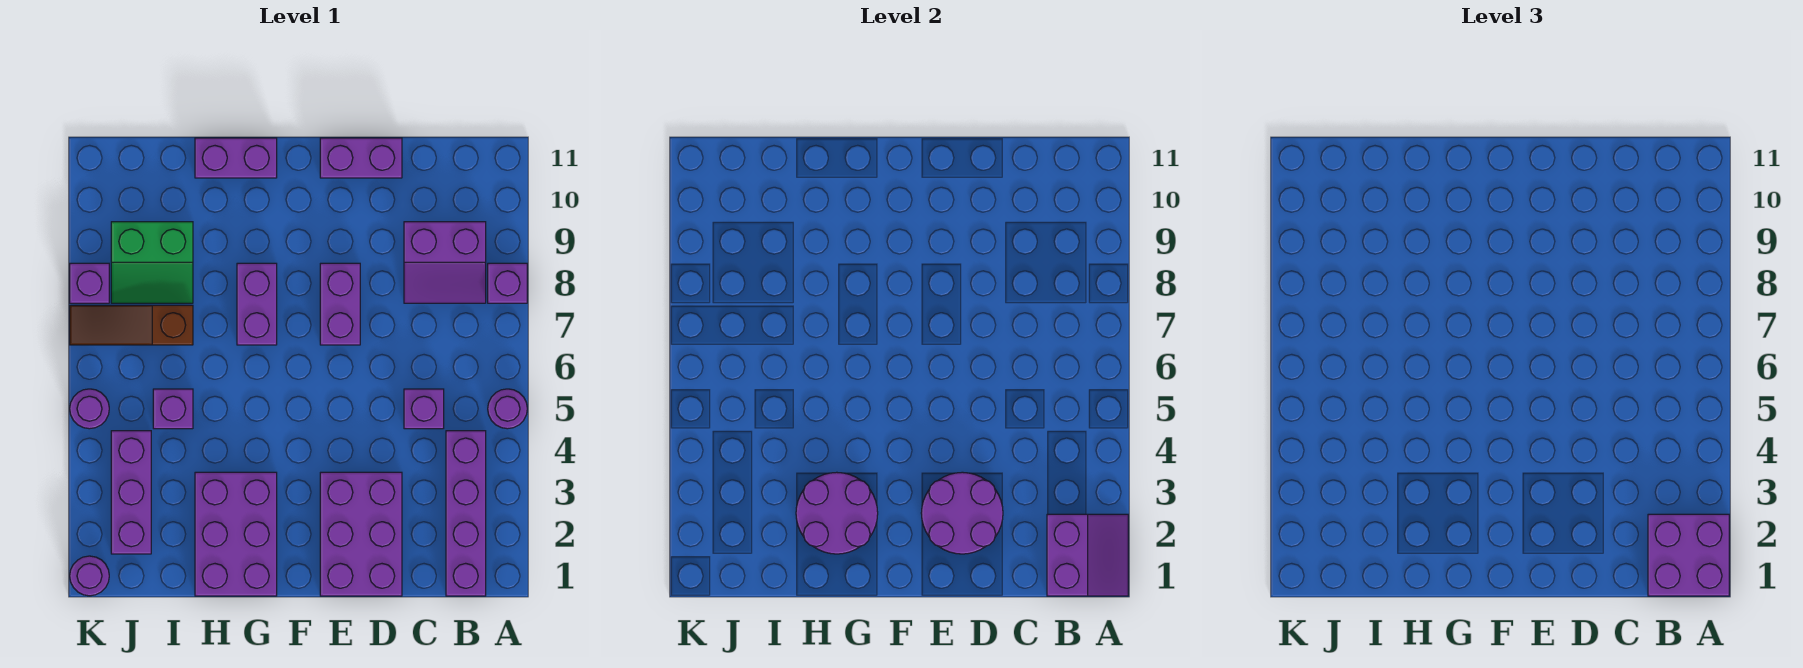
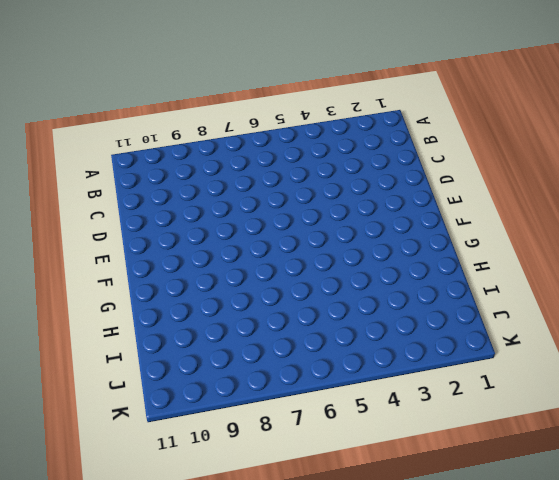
none -> purple 1x1 round brick [488,389,527,429]
none -> purple 1x1 brick [488,263,527,303]
none -> purple 1x4 brick [446,431,486,596]

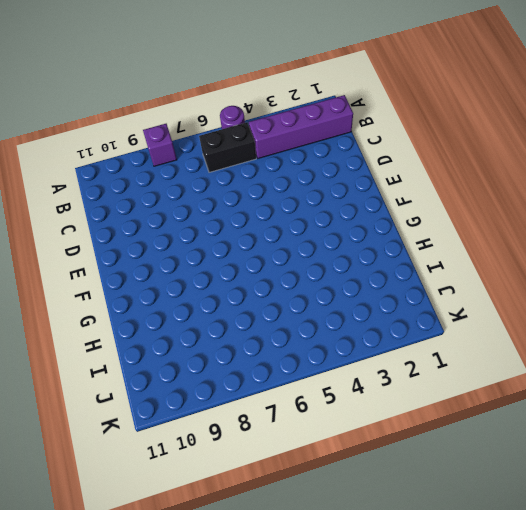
black 1x2 brick [199,122,256,172] -> none
none -> purple 2x2 slope [404,222,486,303]
none -> purple 1x1 brick [404,389,444,429]
none -> purple 2x3 brick [320,472,402,596]

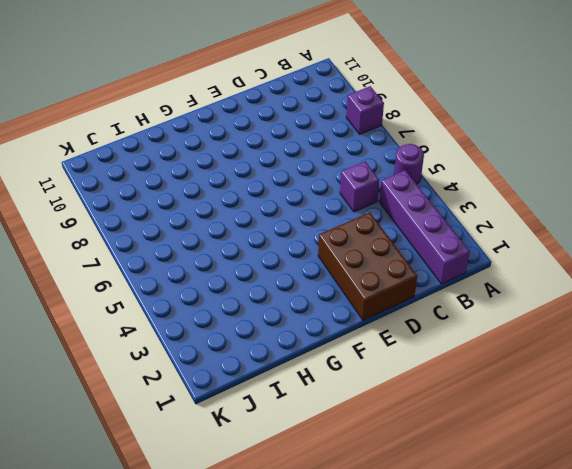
brown 2x3 brick [318,212,417,321] -> purple 2x3 brick [320,472,402,596]
none -> purple 2x2 slope [404,222,486,303]
none -> purple 1x2 brick [320,138,402,178]
none -> purple 1x2 brick [320,263,360,345]

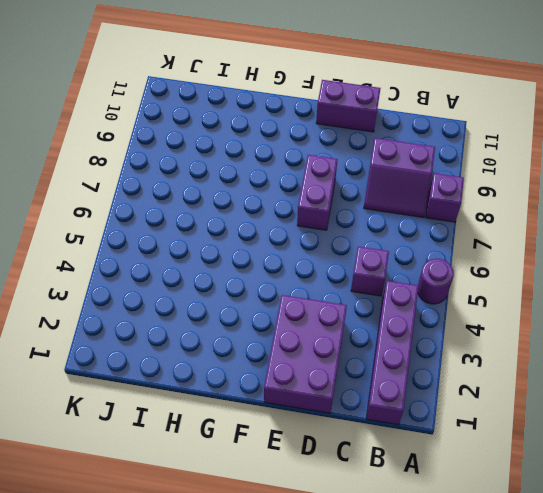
none -> purple 2x3 brick [195,472,277,596]
none -> purple 1x2 brick [237,263,277,345]
none -> purple 1x2 brick [195,138,277,178]

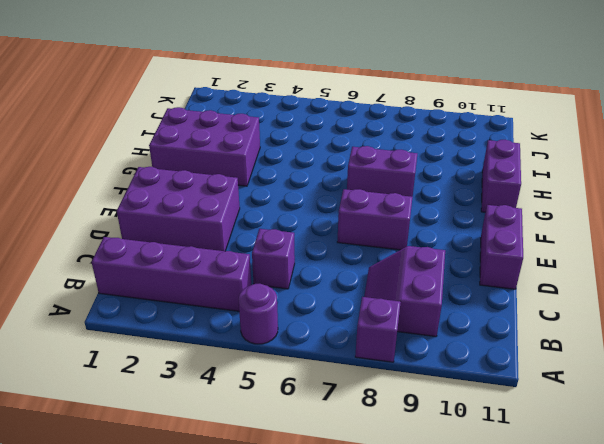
none -> purple 1x1 brick [153,389,193,429]
none -> brown 1x3 slope [70,305,193,345]
none -> green 2x2 slope [111,222,193,303]

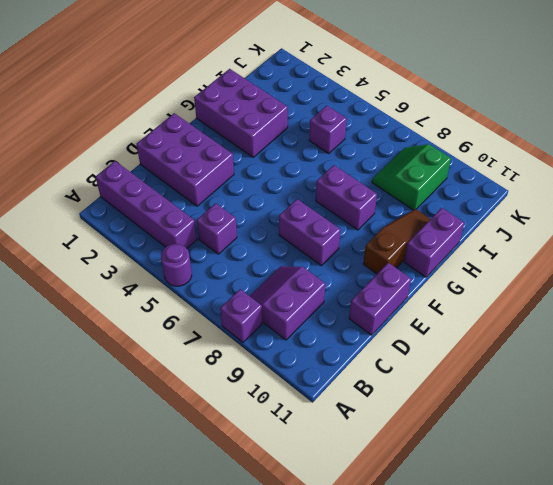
brown 1x3 slope [363,209,430,274] -> brown 1x3 slope moved to [70,305,193,345]
none -> purple 1x3 brick [111,431,151,554]
none -> purple 1x1 round brick [70,556,109,596]
none -> purple 1x1 round brick [70,389,109,429]

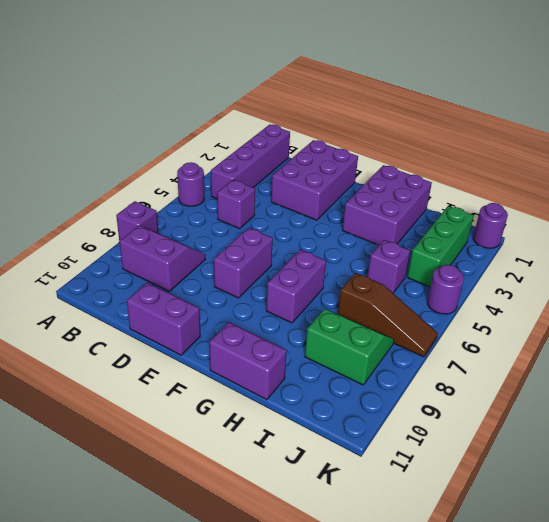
green 1x3 brick [407,206,474,287] -> purple 1x3 brick [111,431,151,554]
none -> purple 1x1 brick [70,263,109,303]
none -> purple 2x2 slope [1047,514,1128,596]
none -> purple 2x2 round brick [921,472,1003,554]

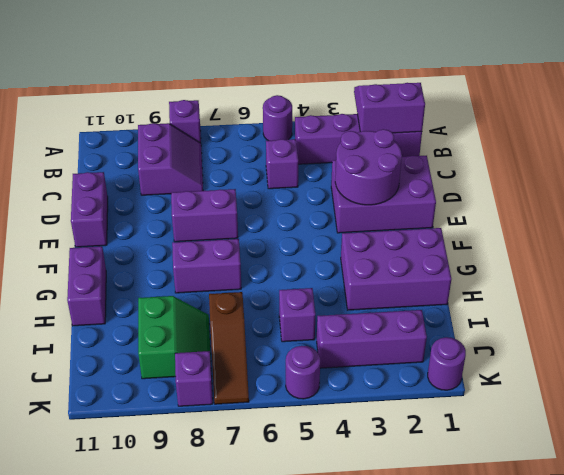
none -> purple 2x2 round brick [796,472,878,554]
none -> purple 2x2 brick [1648,514,1729,596]

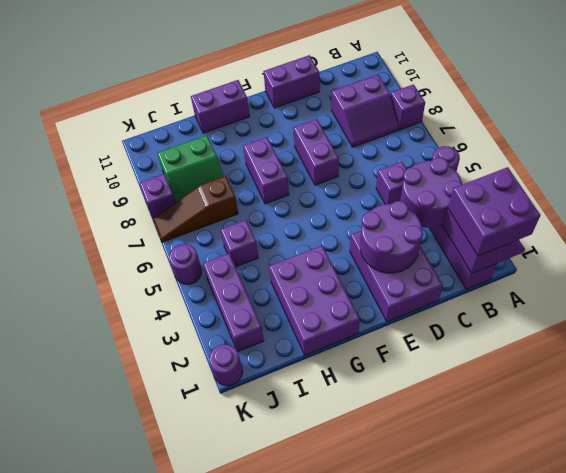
purple 2x2 round brick [400,157,462,228] -> purple 2x2 round brick moved to [796,472,878,554]

